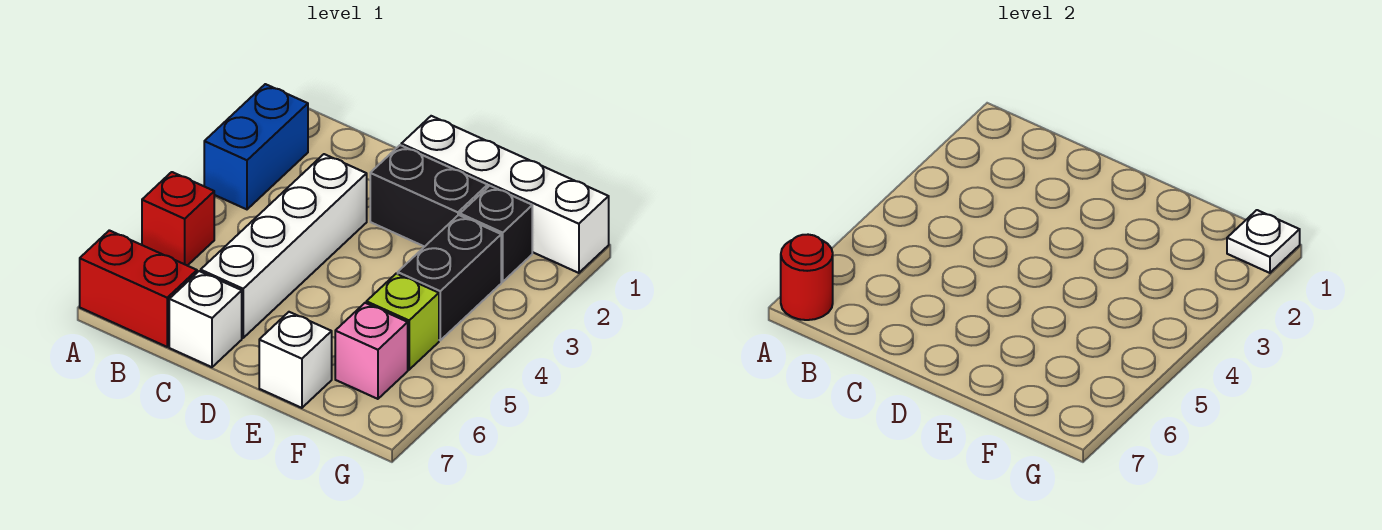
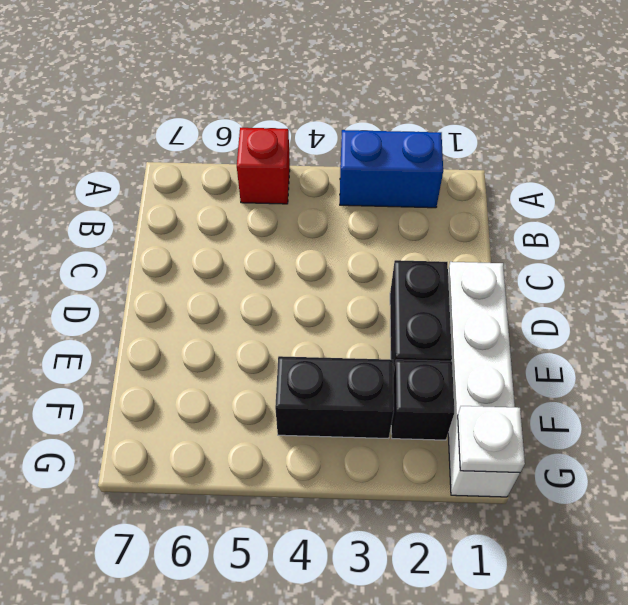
none -> red 1x2 brick [80,230,197,347]
none -> white 1x4 brick [201,154,367,338]
none -> white 1x1 brick [169,271,242,367]

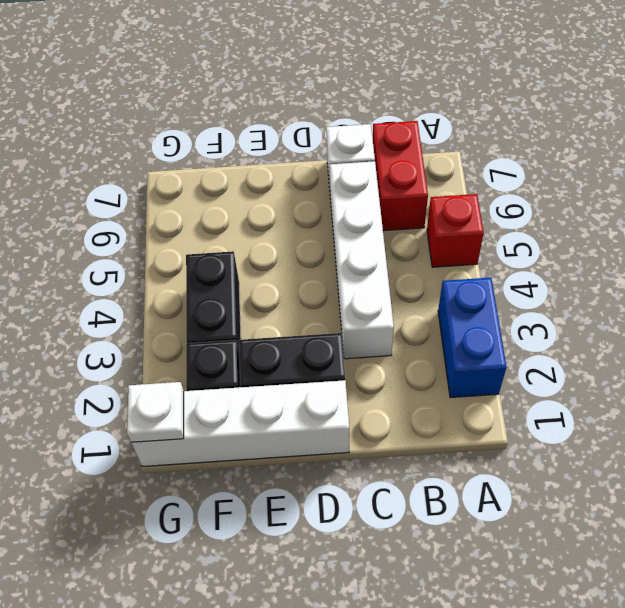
red 1x2 brick [373,121,428,231] -> red 1x2 brick turned to [80,230,197,347]
none -> white 1x1 brick [259,312,332,408]
none -> lime 1x1 brick [366,274,439,370]
none -> pink 1x1 brick [335,303,408,399]

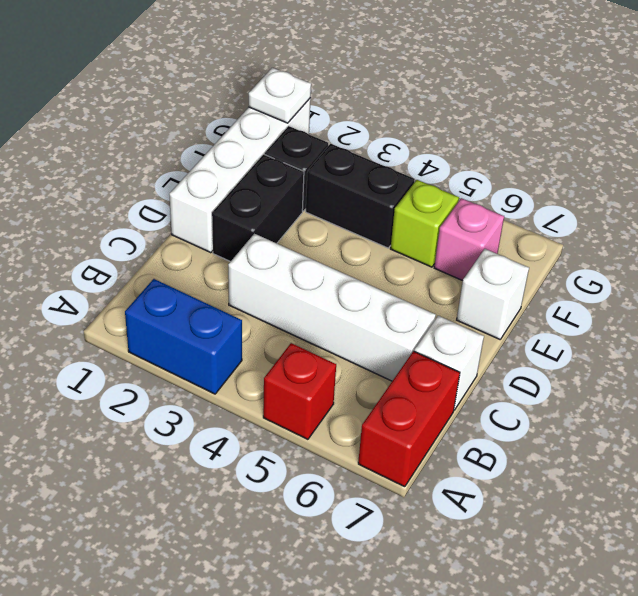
none -> red 1x1 round brick [781,235,833,320]

